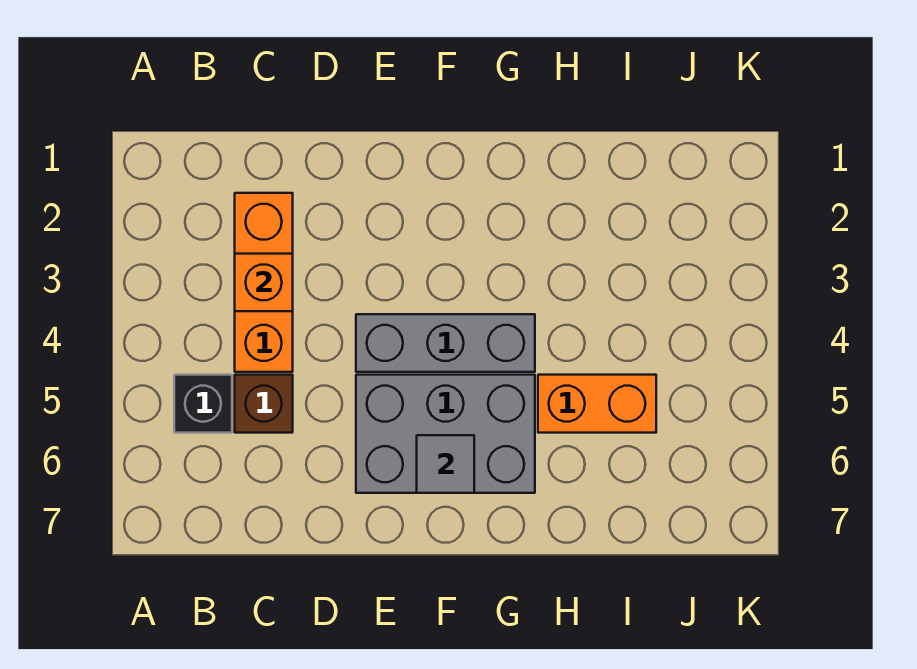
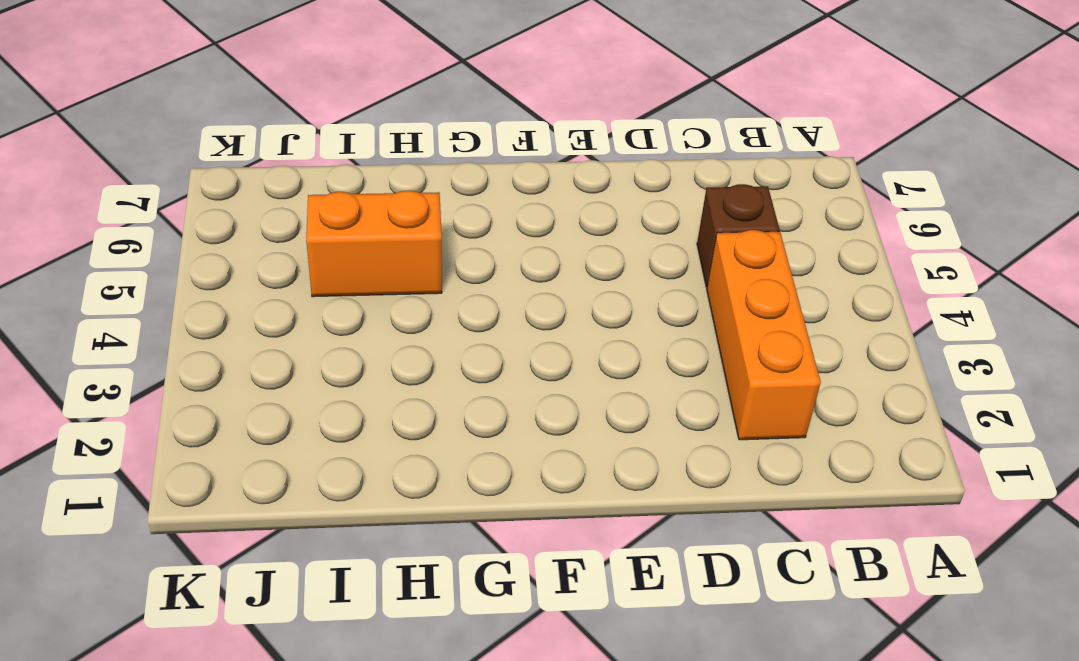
none -> black 1x1 brick [174,375,232,433]
none -> grey 1x3 brick [356,314,535,372]

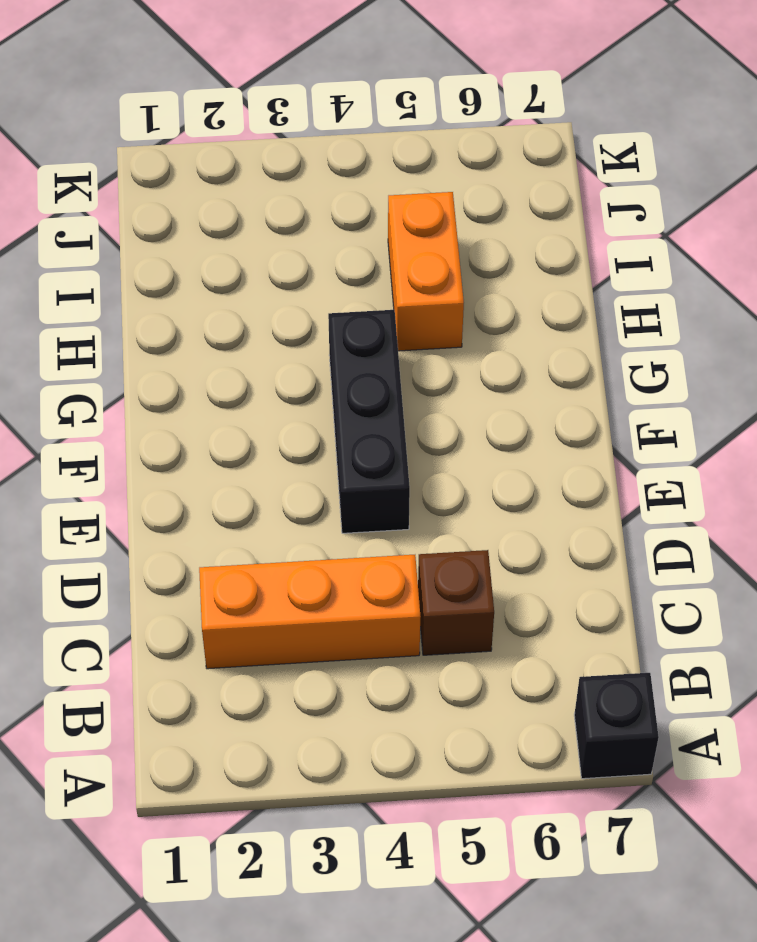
black 1x1 brick [574,673,659,779] -> black 1x1 brick moved to [174,375,232,433]
black 1x3 brick [328,310,410,533] -> grey 1x3 brick [356,314,535,372]
none -> grey 2x3 brick [356,375,535,493]
none -> orange 1x1 brick [235,254,293,311]

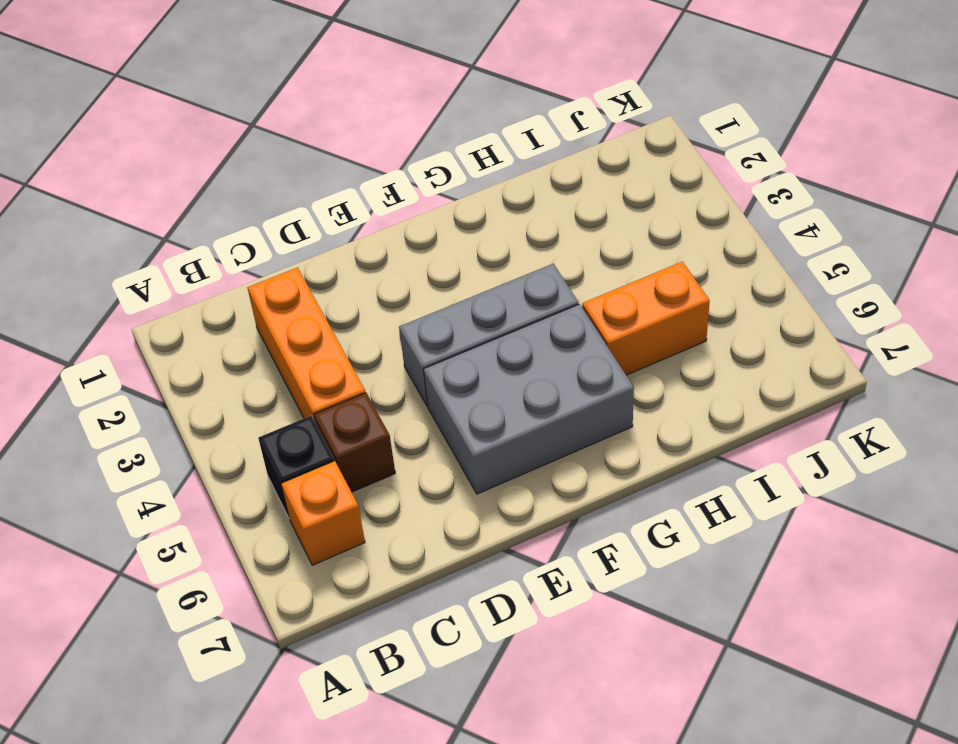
orange 1x1 brick [281,461,365,565] -> orange 1x1 brick moved to [235,254,293,311]
none -> grey 1x1 tile [417,435,474,493]

